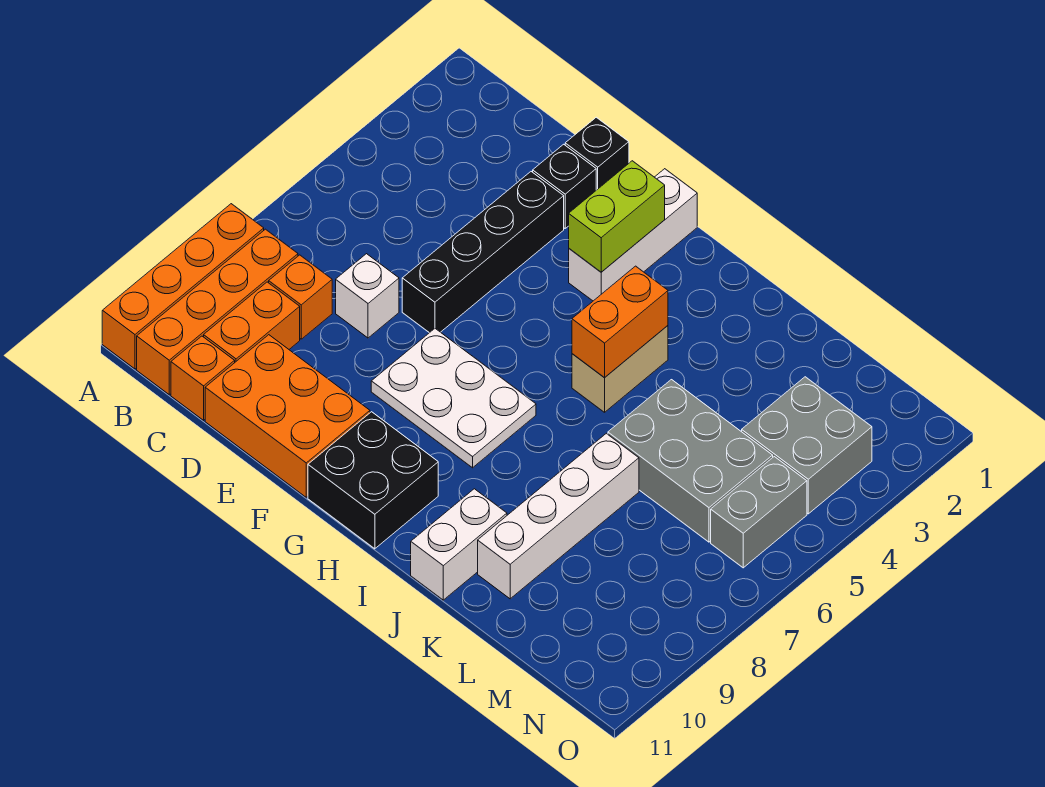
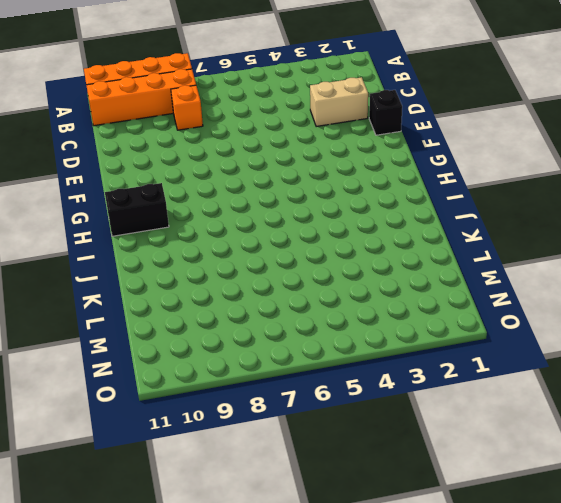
tan 1x2 brick [310,77,368,127] -> tan 1x2 brick moved to [572,326,668,412]
black 1x2 brick [105,183,169,236] -> black 2x2 brick [308,412,438,549]
none -> orange 1x2 brick [204,282,300,362]
none -> orange 1x1 brick [171,336,235,420]
none -> white 1x1 brick [336,254,399,338]

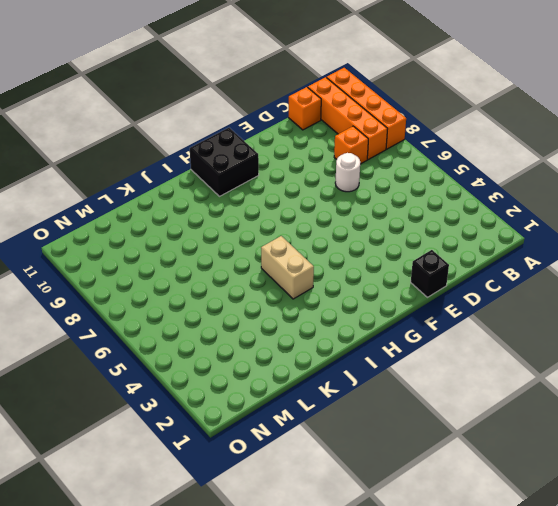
white 1x1 round brick [335,153,360,192] -> white 1x1 brick [336,254,399,338]
none -> orange 1x2 brick [204,282,300,362]
none -> orange 2x3 brick [205,335,370,497]
none -> black 1x1 brick [533,144,596,228]

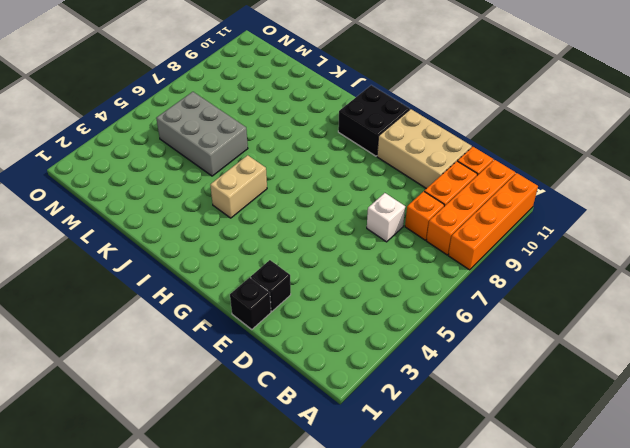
tan 2x3 brick [377,109,472,189] -> orange 2x3 brick [205,335,370,497]
none -> black 1x4 brick [402,172,564,333]
none -> white 2x3 plate [371,329,536,468]
none -> white 1x3 brick [569,169,697,301]

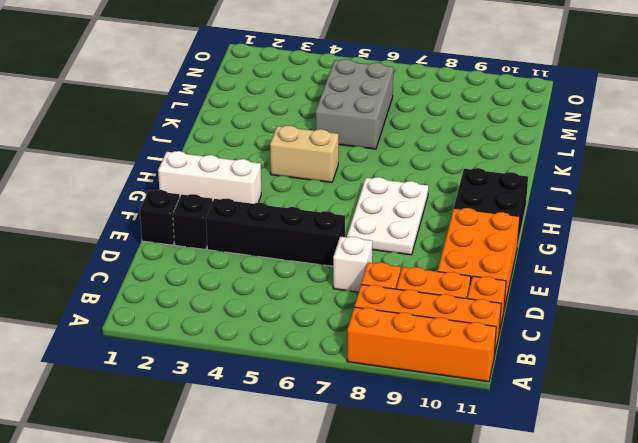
none -> white 1x2 brick [411,489,507,600]
none -> white 1x4 brick [478,433,639,599]
none -> grey 2x2 brick [742,377,872,514]

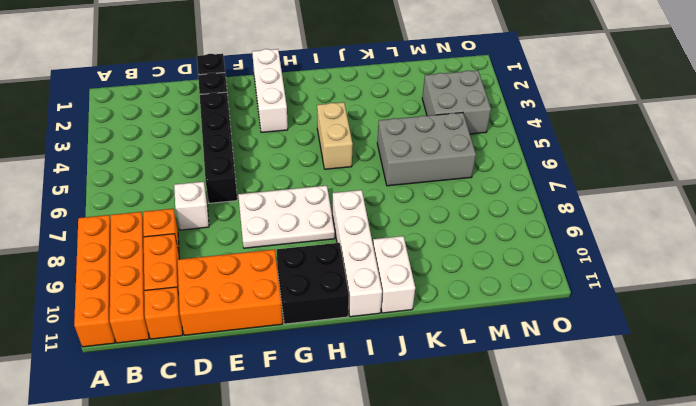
white 1x4 brick [332,190,382,317] -> white 1x4 brick moved to [478,433,639,599]
none -> grey 1x2 brick [711,457,807,568]
none -> lime 1x2 brick [569,161,665,272]
none -> orange 1x2 brick [572,266,668,377]

